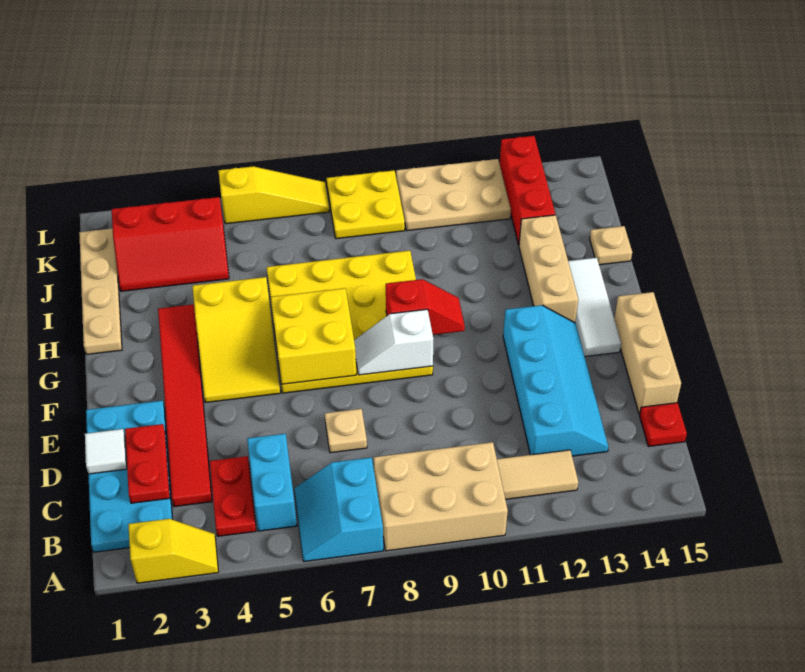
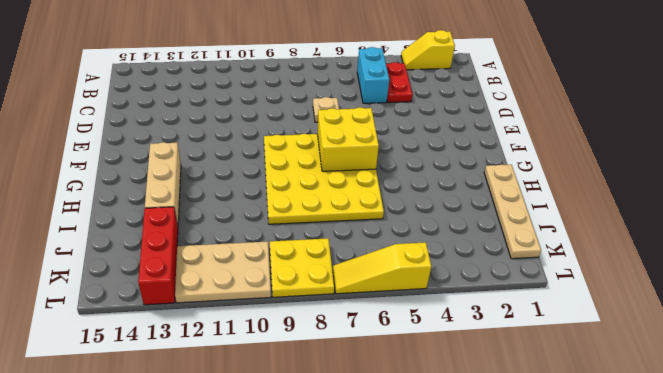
none -> cyan 2x2 slope [294,457,383,561]
none -> tan 2x3 brick [374,442,508,551]
none -> cyan 2x4 plate [86,401,173,552]

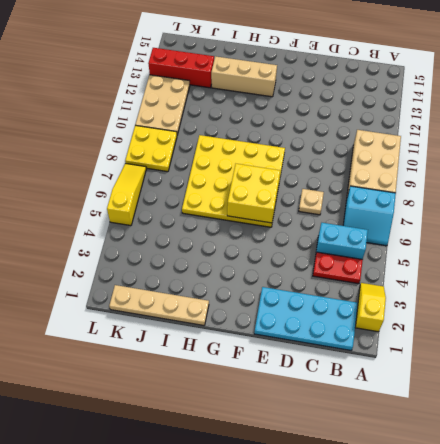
none -> tan 1x2 tile [497,450,578,499]
none -> red 1x6 tile [158,304,212,507]
none -> cyan 2x4 slope [503,305,608,456]

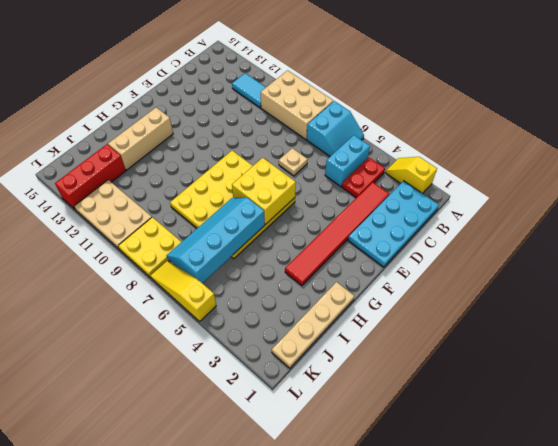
cyan 1x2 tile [232,73,266,108] -> tan 1x2 tile [497,450,578,499]
cyan 2x4 slope [167,198,265,283] -> cyan 2x4 slope moved to [503,305,608,456]
none -> red 1x1 plate [640,403,687,446]
none -> tan 1x3 brick [614,292,681,414]
none -> yellow 2x3 slope [192,277,280,403]

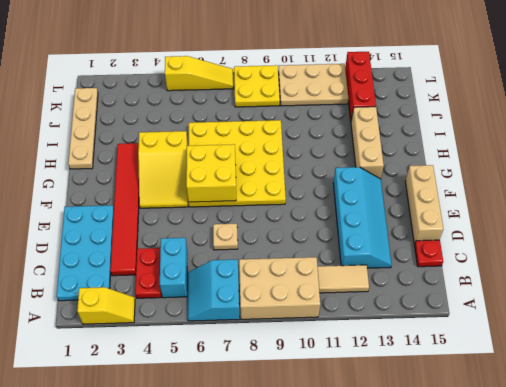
none -> white 1x3 tile [568,258,621,356]
none -> tan 1x1 plate [590,226,632,265]
none -> red 2x3 slope [112,197,229,291]

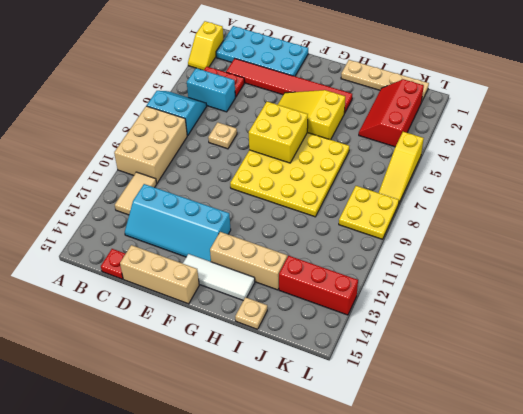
none -> tan 2x3 plate [396,159,511,231]
none -> red 1x2 plate [125,424,170,503]
none -> white 1x1 tile [85,429,127,474]

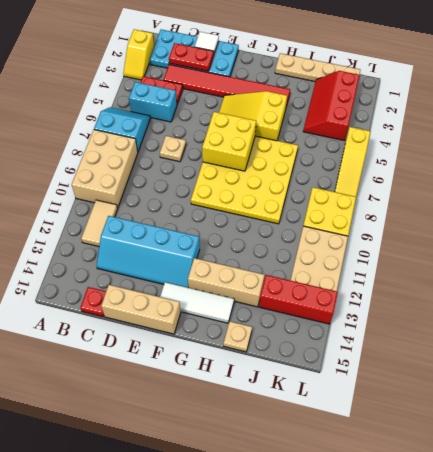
none -> white 1x2 slope [354,309,433,375]
none -> red 1x2 slope [386,279,465,335]

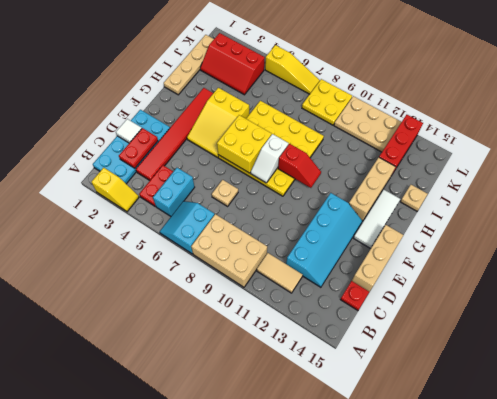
white 1x2 slope [251,134,289,183] -> white 1x2 slope turned to [354,309,433,375]

